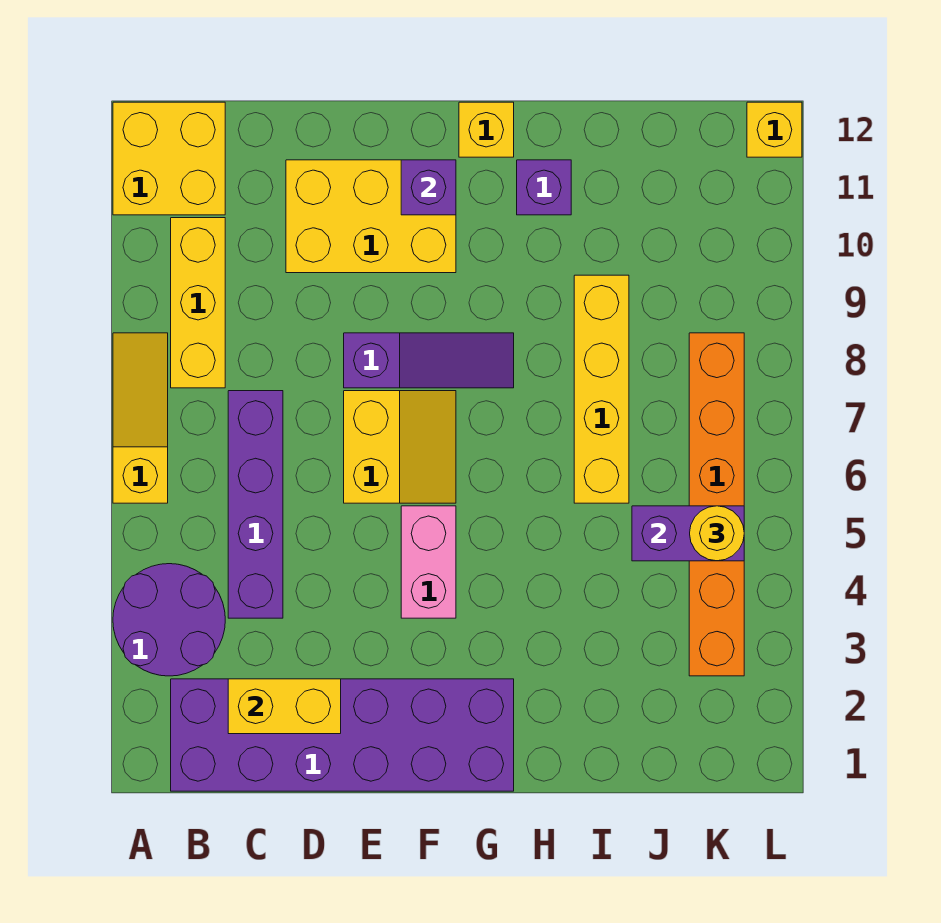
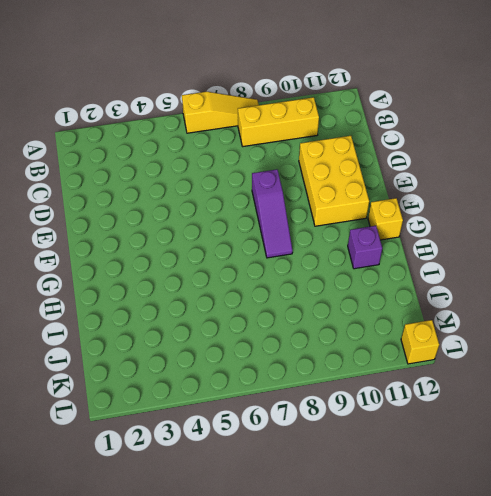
none -> purple 2x2 round brick [113,564,225,676]
none -> yellow 2x2 brick [113,102,225,215]
none -> purple 2x6 brick [171,679,514,791]

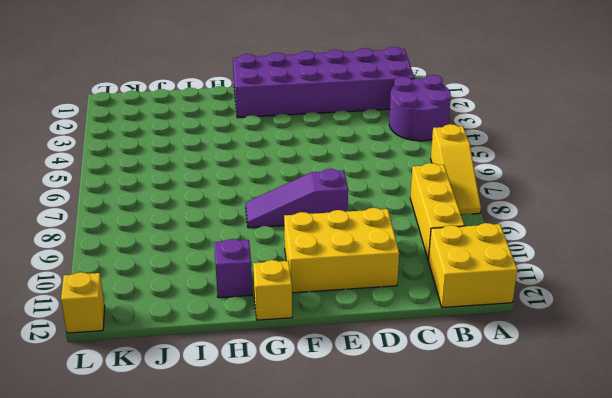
none -> purple 1x4 brick [228,391,283,618]
none -> yellow 2x2 slope [344,391,456,503]
none -> pink 1x2 brick [401,506,456,618]

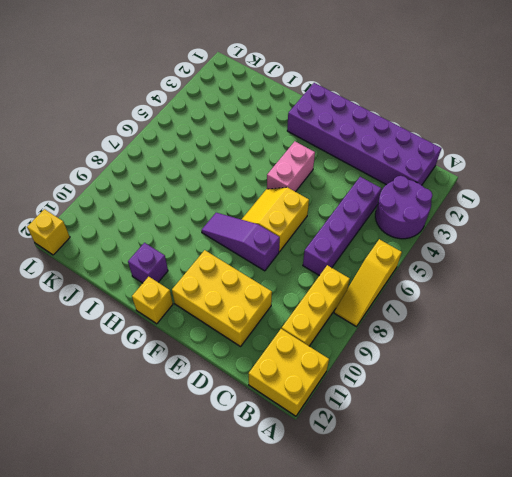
none -> yellow 1x4 brick [574,275,629,503]
none -> orange 1x6 brick [689,333,744,676]
none -> yellow 1x2 brick [228,679,341,734]

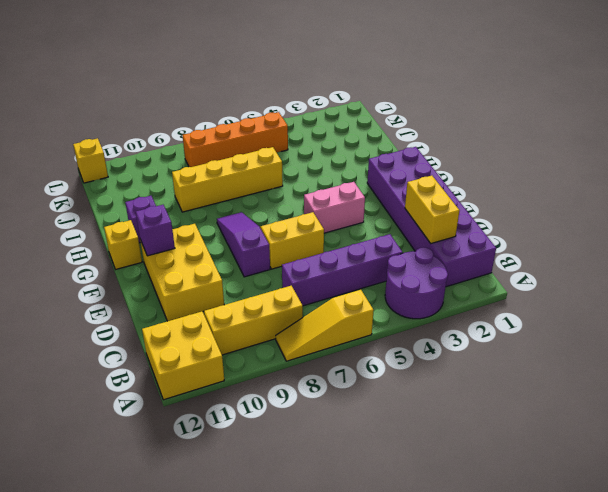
orange 1x4 brick [183,112,288,167] -> orange 1x6 brick [689,333,744,676]
none -> purple 1x2 brick [632,506,744,561]
none -> yellow 1x1 round brick [690,506,744,561]

